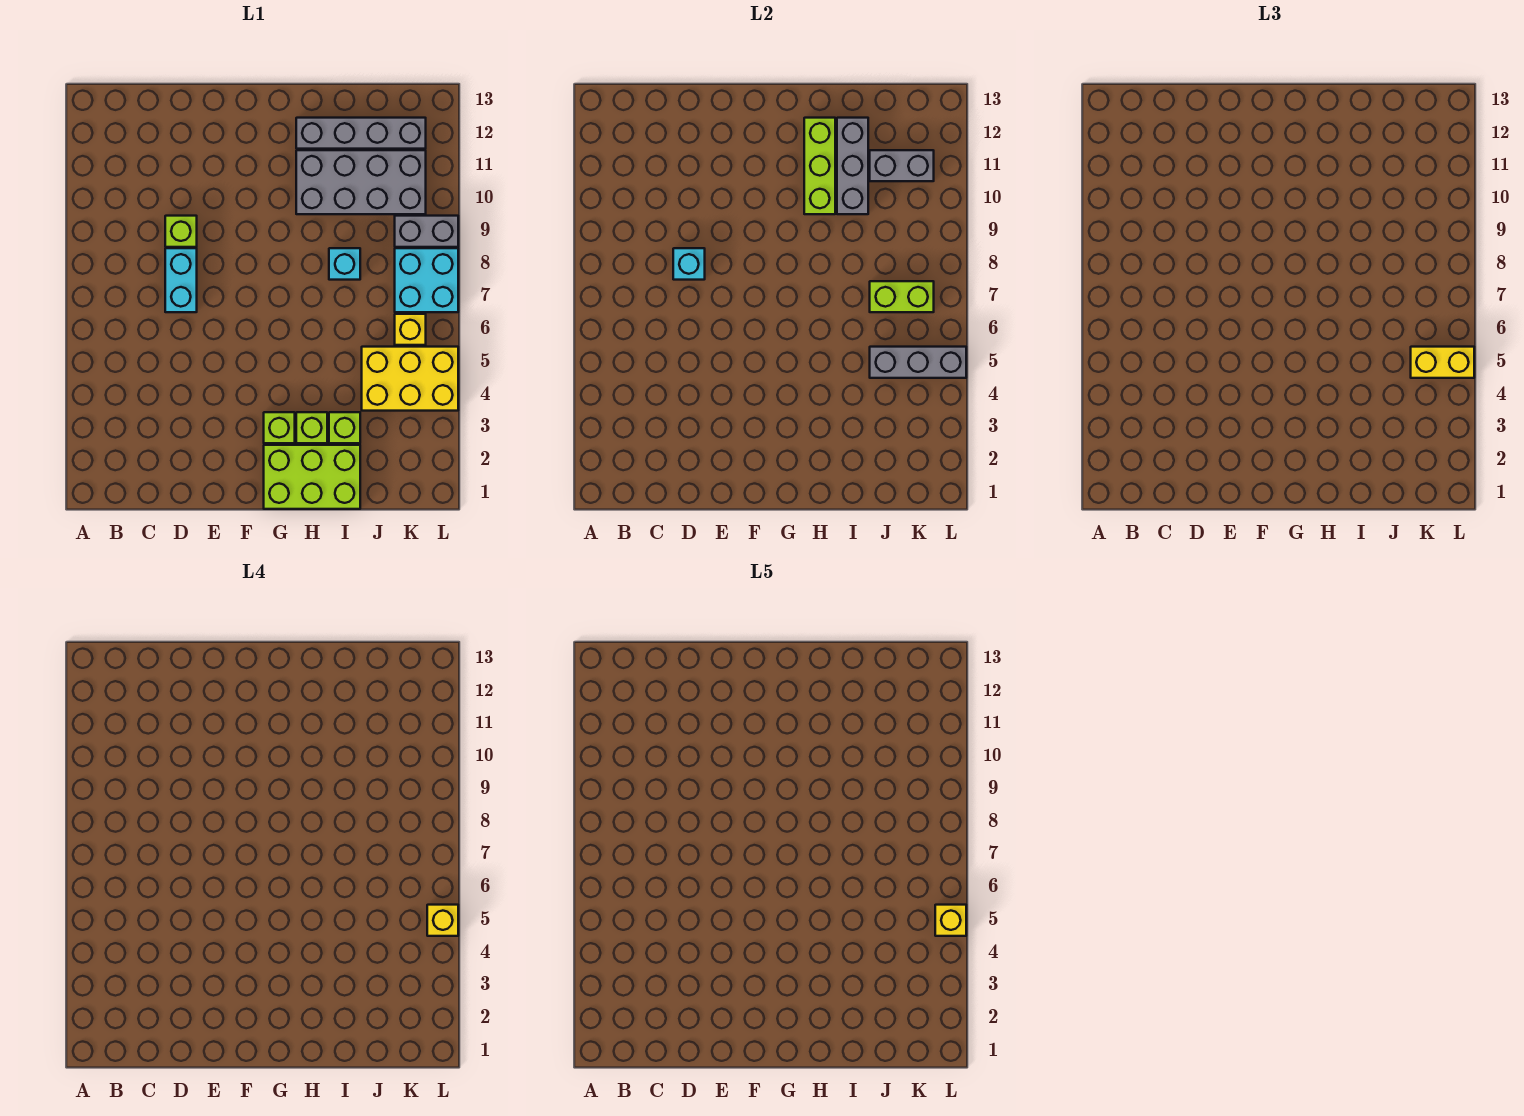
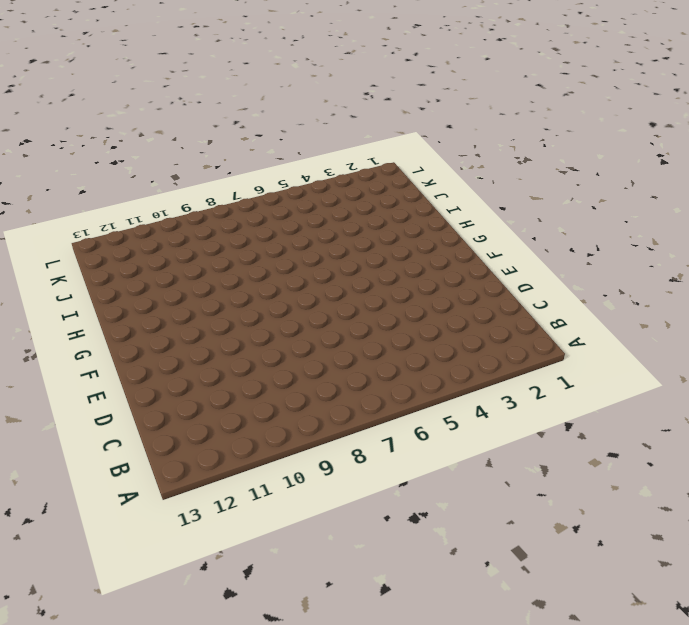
none -> cyan 1x2 brick [165,248,197,312]
none -> lime 1x1 brick [165,216,197,247]
none -> lime 2x3 brick [264,445,360,509]

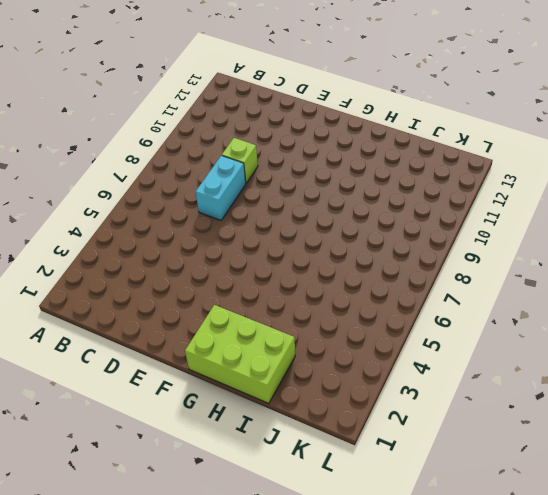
none -> lime 1x1 brick [264,412,295,443]
none -> lime 1x1 brick [296,412,327,443]
none -> grey 2x4 brick [296,150,426,214]

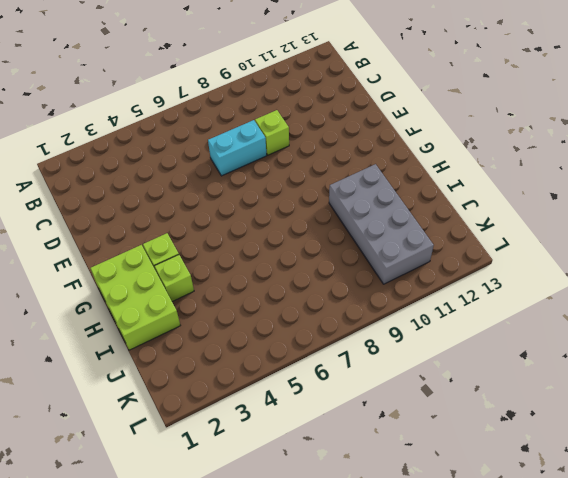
none -> grey 1x4 brick [296,118,426,149]
none -> lime 1x1 brick [329,412,360,443]
none -> cyan 1x1 brick [329,248,360,280]

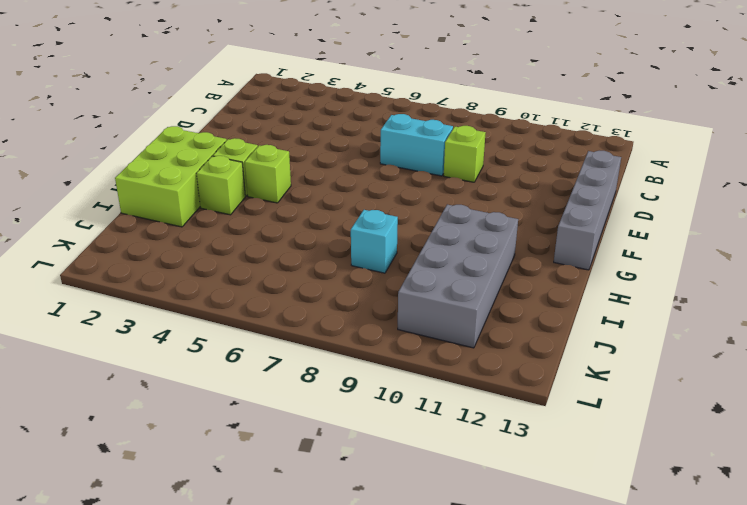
grey 1x4 brick [554,151,621,270] -> grey 1x4 brick moved to [296,118,426,149]
lime 1x1 brick [245,145,291,203] -> lime 1x1 brick moved to [329,412,360,443]
none -> yellow 2x3 brick [362,347,458,411]
none -> yellow 1x1 brick [395,314,426,345]
none -> cyan 2x2 brick [395,248,458,312]

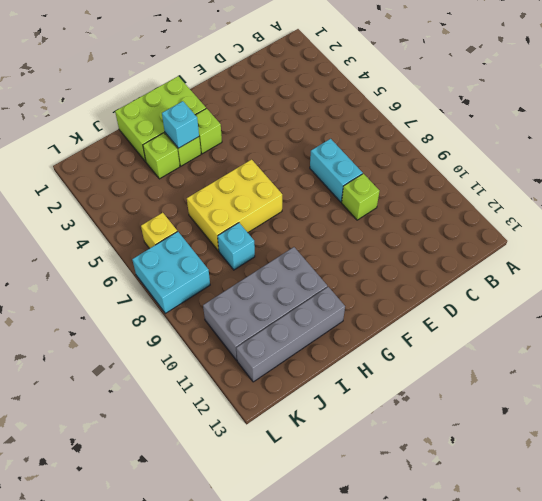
yellow 2x3 brick [187,160,282,251] -> yellow 2x3 brick moved to [362,347,458,411]
cyan 1x1 brick [162,101,199,148] -> cyan 1x1 brick moved to [673,248,705,280]
none -> grey 1x2 brick [395,216,458,247]
none -> lime 1x3 brick [804,118,835,214]
none -> grey 1x3 brick [837,118,868,214]

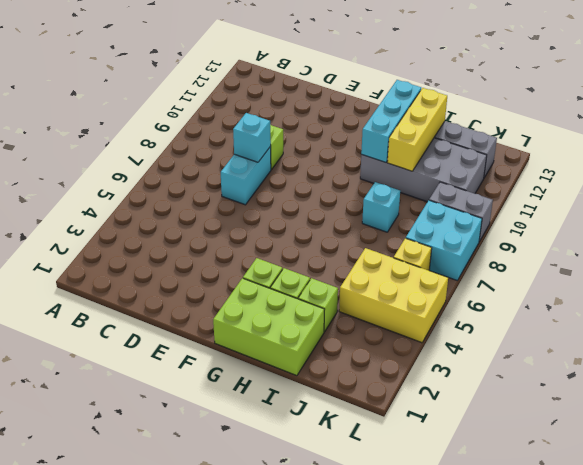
cyan 1x3 brick [361,80,421,162] -> lime 1x3 brick [804,118,835,214]
yellow 1x3 brick [387,88,447,171] -> grey 1x3 brick [837,118,868,214]
none -> grey 1x3 brick [870,347,966,378]
none -> lime 1x2 brick [870,281,934,312]
none -> grey 1x2 brick [870,150,934,181]

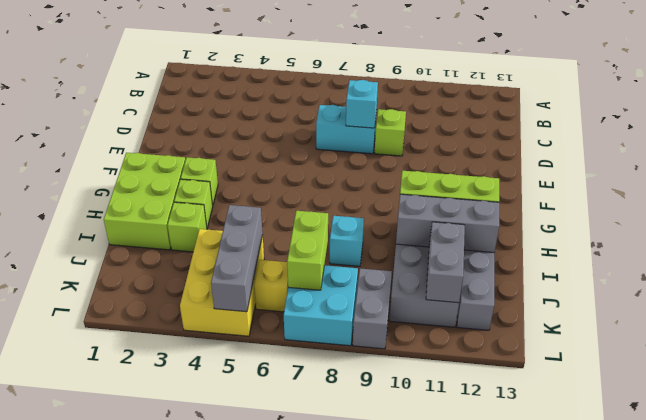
none -> yellow 1x2 brick [1411,347,1474,378]
none -> yellow 1x1 brick [427,905,458,936]
none -> yellow 1x1 brick [935,905,966,936]

